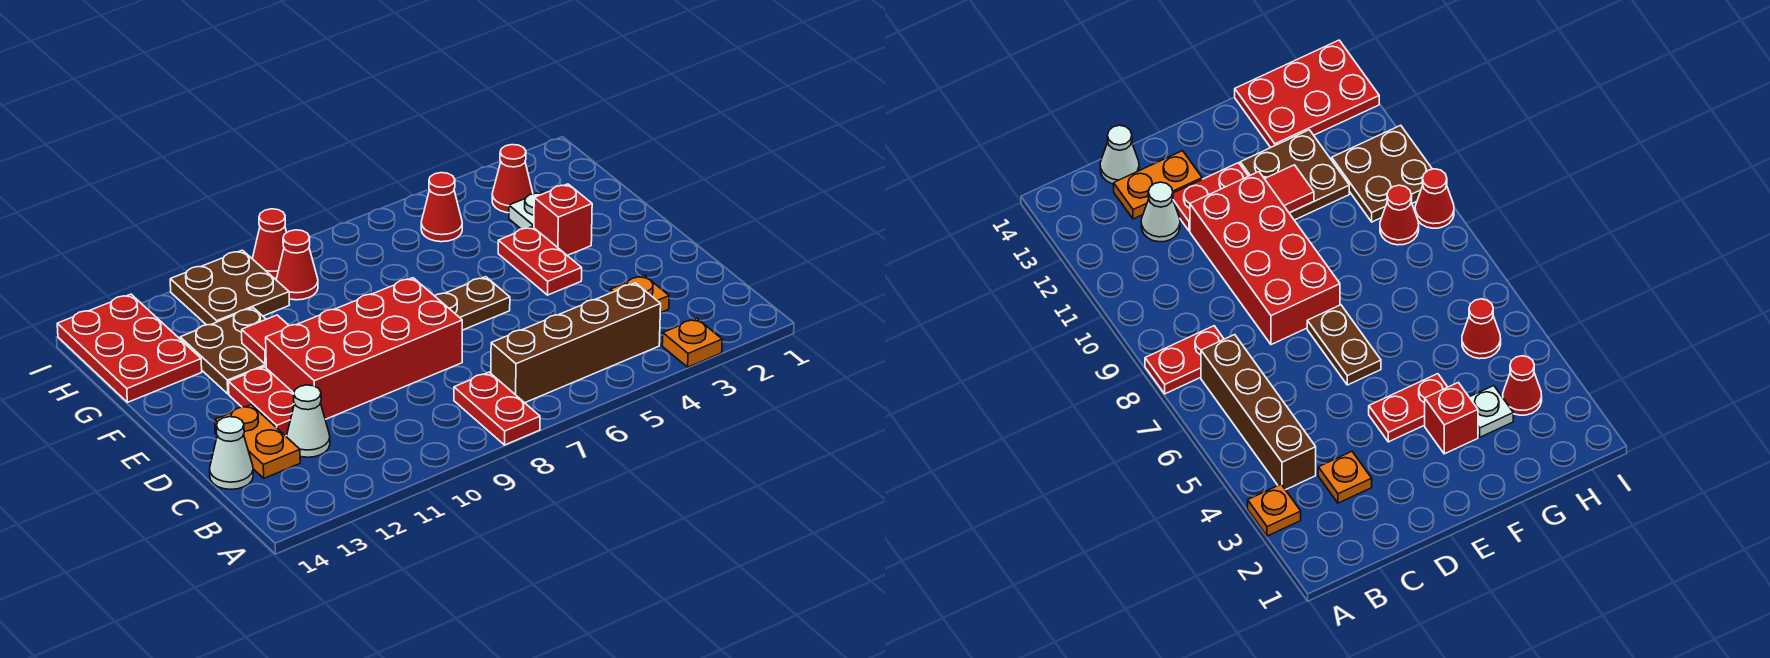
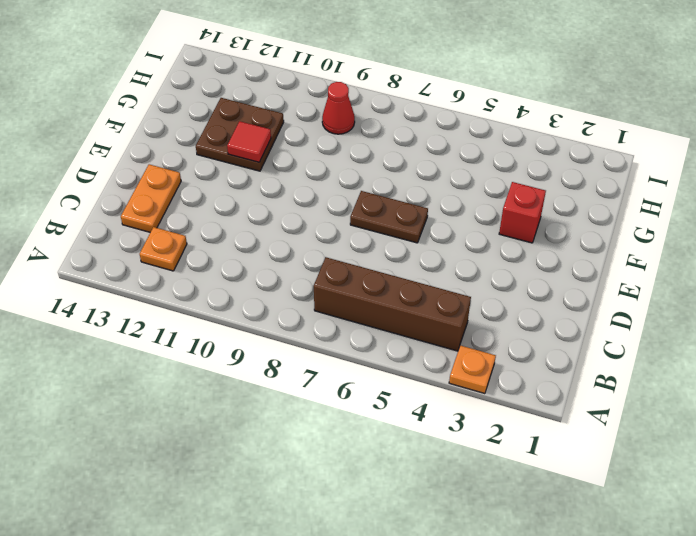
orange 1x1 plate [140,227,187,271] -> orange 1x1 plate moved to [610,275,669,313]
none -> red 1x2 plate [454,372,540,445]
none -> white 1x1 cone [286,385,330,457]
none -> white 1x1 cone [210,417,253,489]

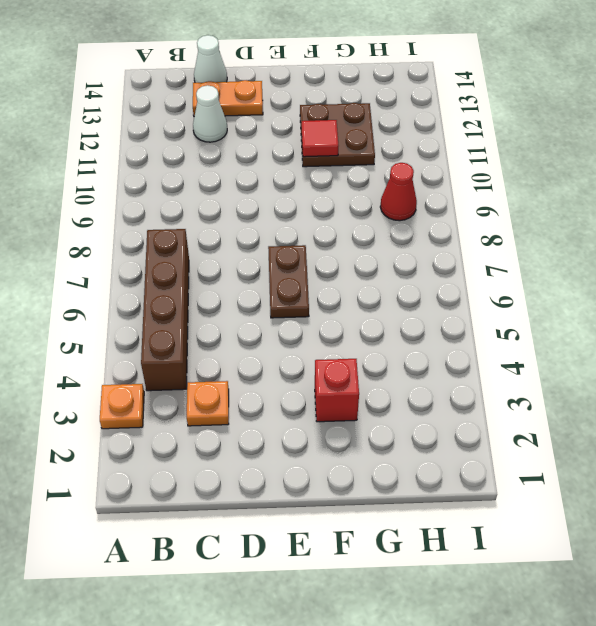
none -> red 1x2 plate [454,372,540,445]
none -> red 2x4 brick [266,278,462,419]
none -> red 1x2 plate [229,367,294,436]

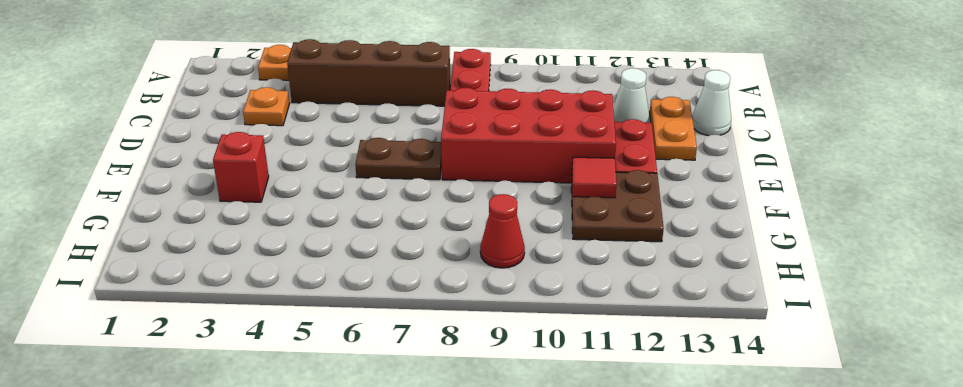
none -> red 1x2 plate [498,227,582,295]
none -> white 1x1 plate [509,192,544,229]
none -> red 2x3 plate [57,294,202,402]

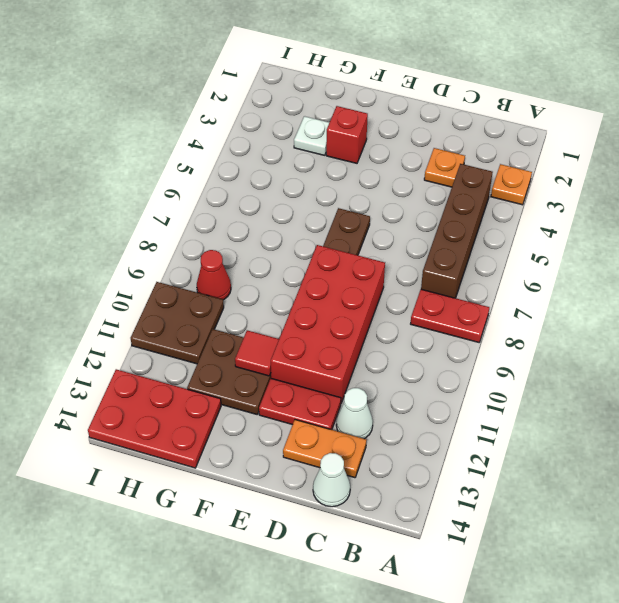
none -> red 1x2 plate [498,227,582,295]
none -> red 1x1 cone [492,145,533,213]
none -> red 1x1 cone [421,173,462,242]

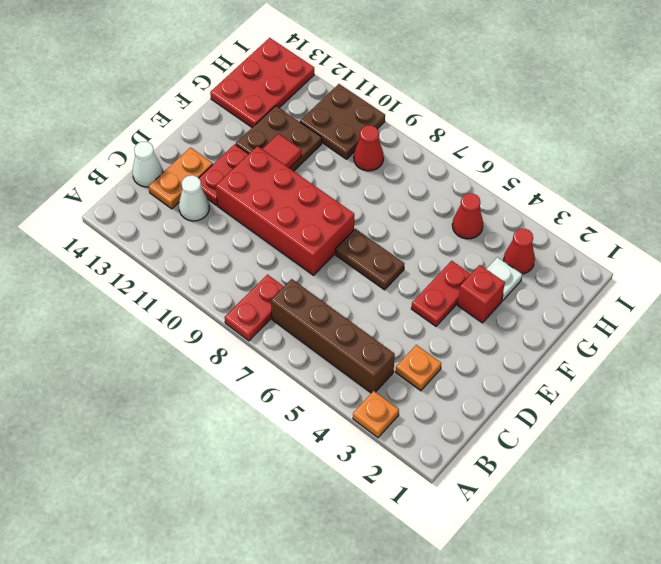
none -> red 1x1 cone [252,209,287,278]

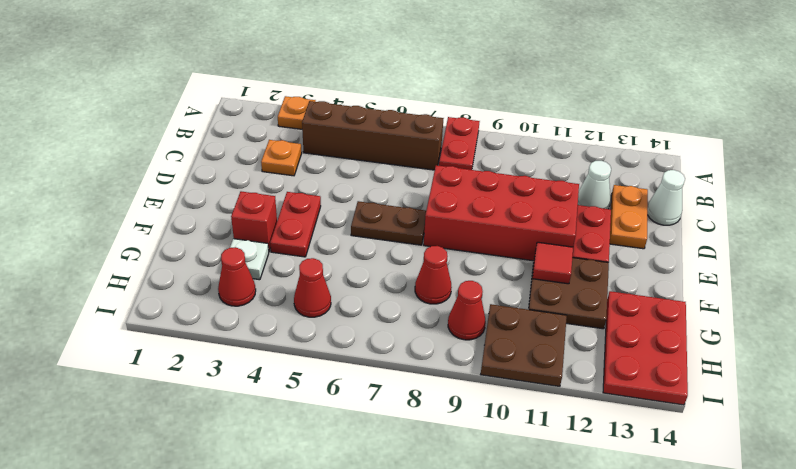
red 1x1 cone [415,246,452,304] -> red 1x1 cone moved to [252,209,287,278]

